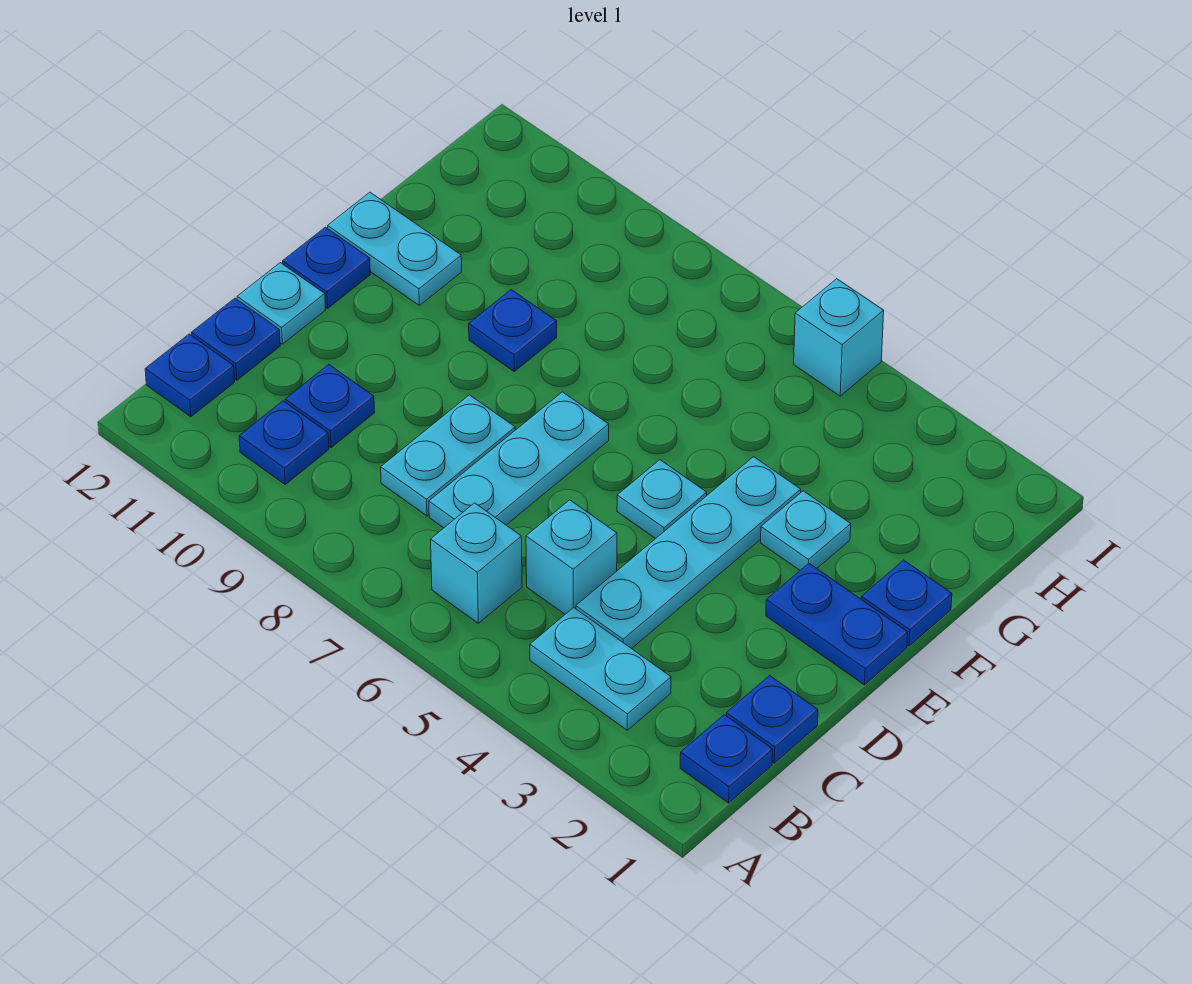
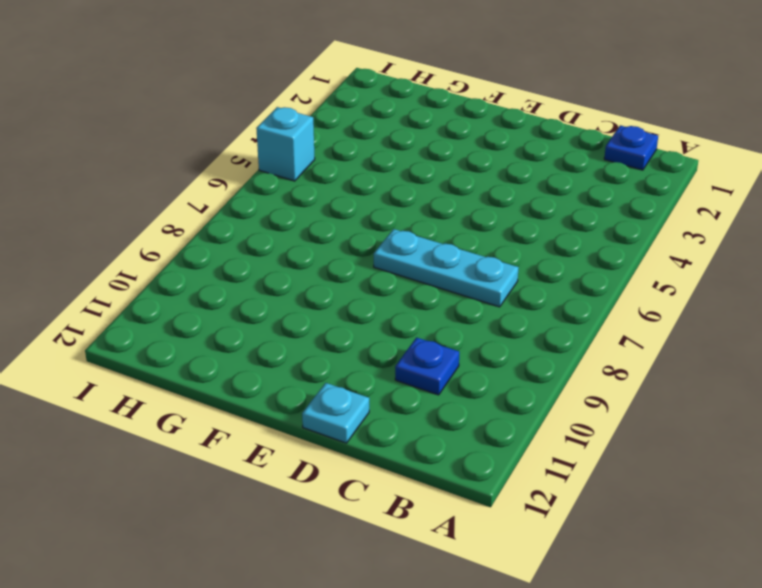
none -> cyan 1x2 plate [530,608,671,730]
none -> cyan 1x1 brick [431,503,522,623]
none -> blue 1x1 plate [239,401,329,484]

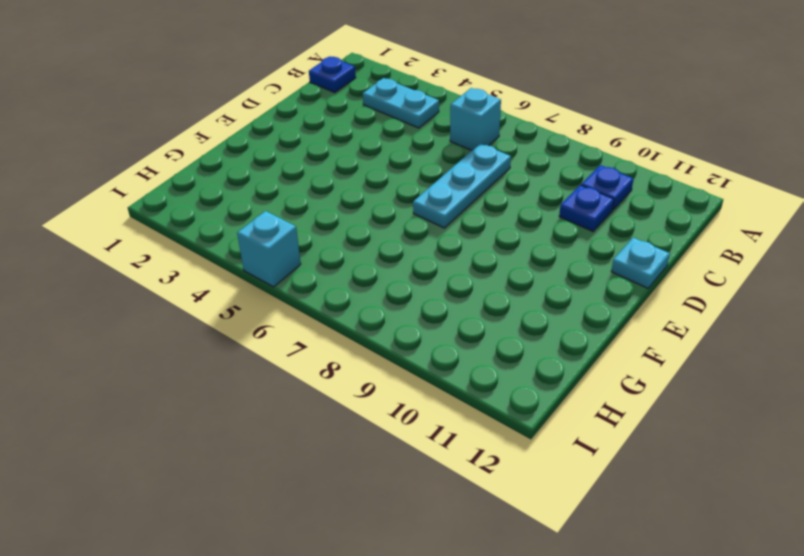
none -> blue 1x1 plate [145,334,235,417]
none -> blue 1x1 plate [726,676,818,763]
none -> cyan 1x4 plate [576,457,801,649]

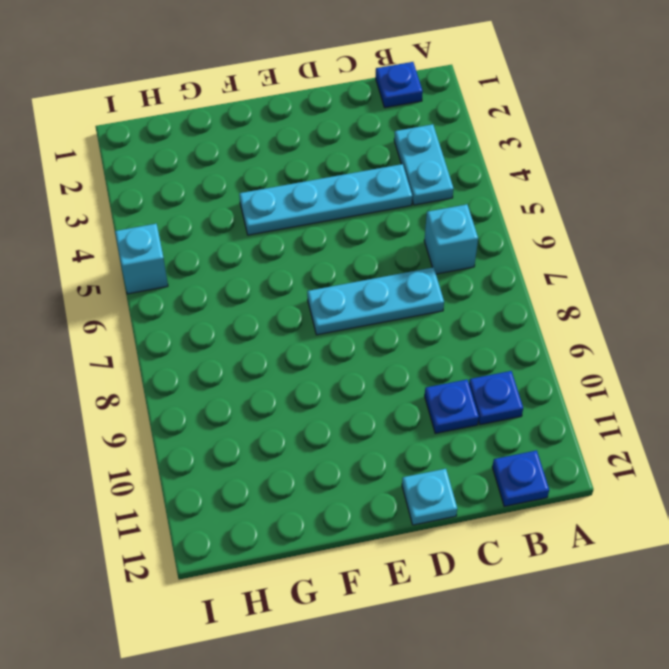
none -> blue 1x1 plate [726,676,818,763]
none -> cyan 1x1 brick [526,500,617,614]
none -> cyan 1x2 plate [381,395,515,516]

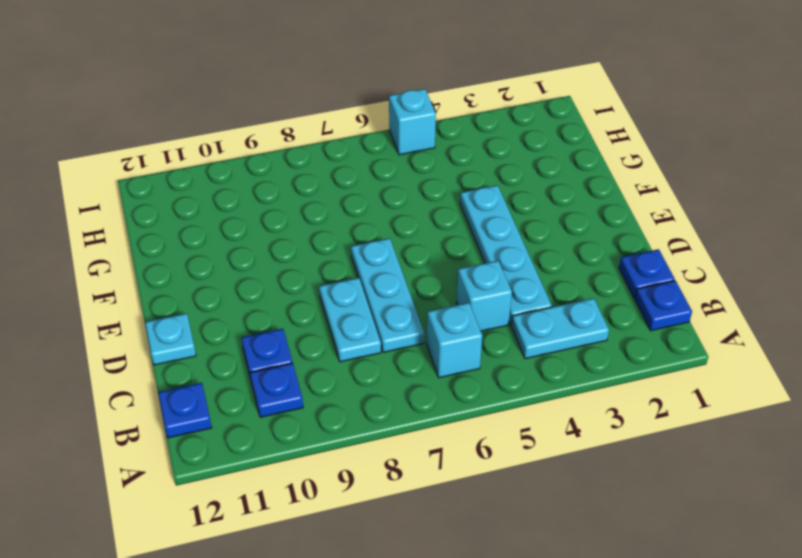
none -> blue 1x1 plate [191,298,280,380]
none -> blue 1x2 plate [766,563,908,685]
none -> cyan 1x1 plate [617,460,707,539]

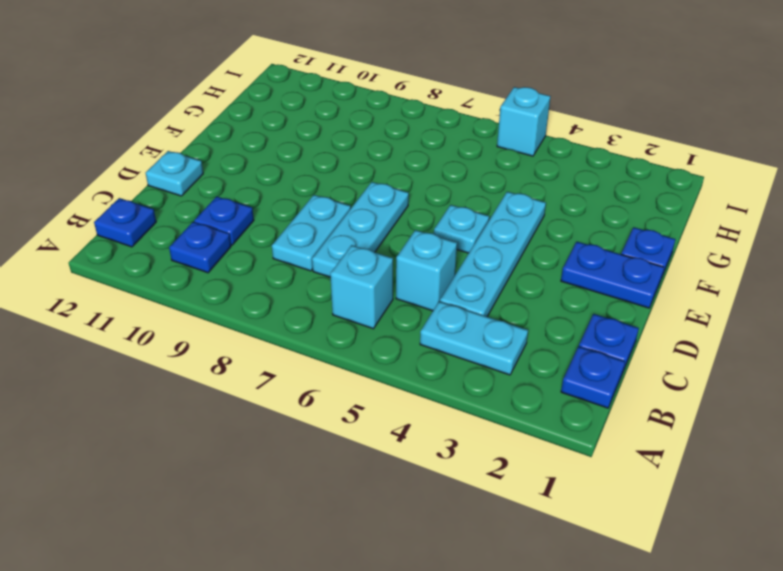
none -> blue 1x1 plate [191,298,280,380]
none -> blue 1x1 plate [283,227,370,308]
none -> cyan 1x1 plate [761,491,851,570]

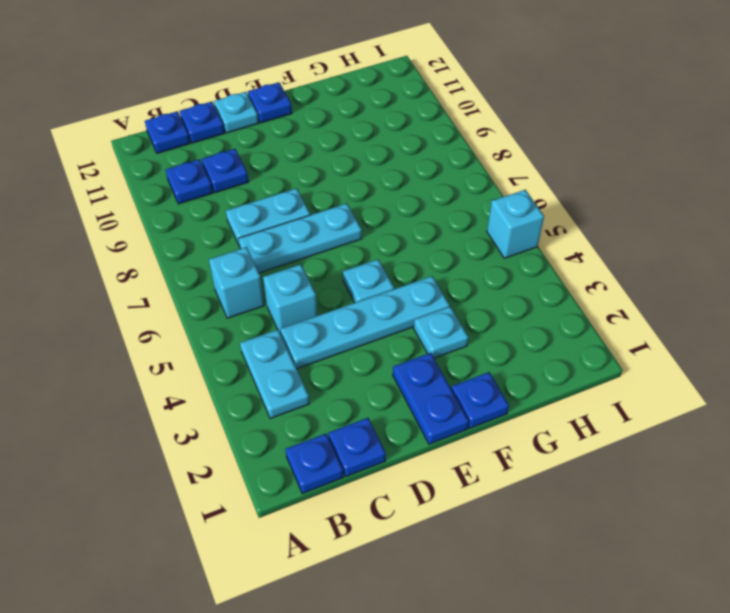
none -> blue 1x1 plate [469,290,557,371]
none -> cyan 1x2 plate [328,192,462,305]

